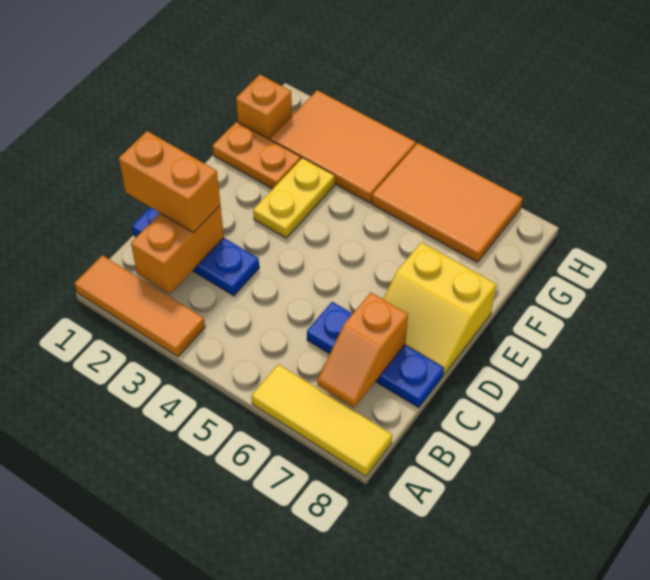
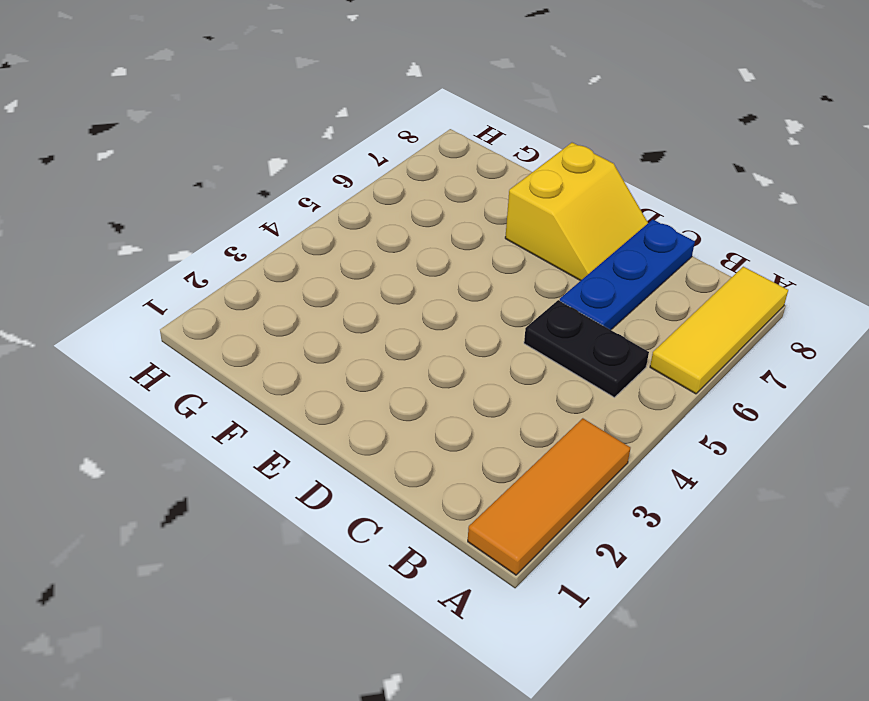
black 1x2 plate [524,300,649,397] -> none
none -> blue 1x3 plate [132,207,259,296]
none -> yellow 1x2 plate [253,158,335,238]
none -> orange 1x2 plate [213,122,301,189]

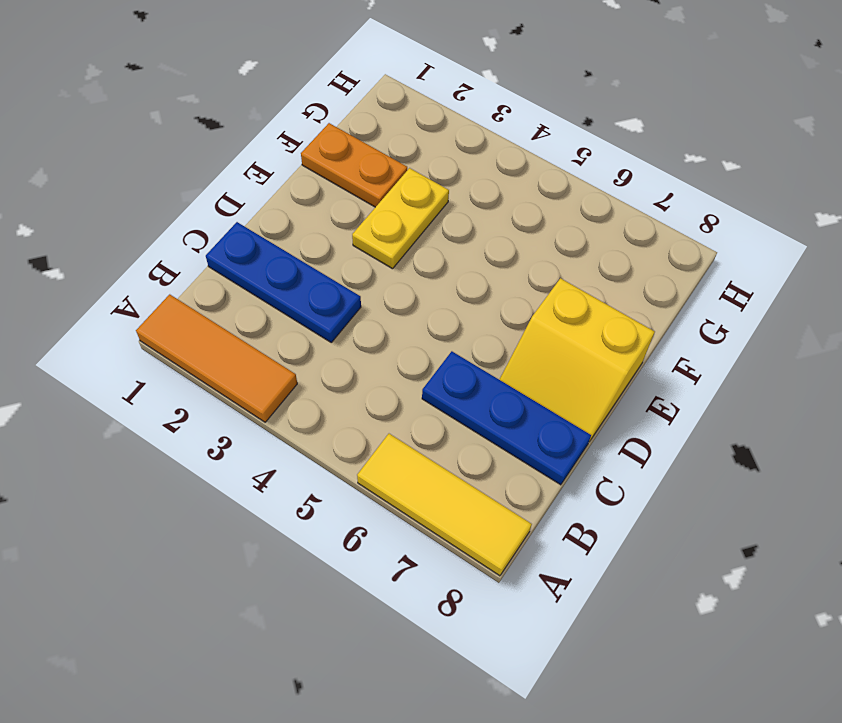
none -> orange 1x1 brick [236,75,292,139]
none -> orange 2x3 tile [270,90,416,203]
none -> orange 2x3 tile [372,143,523,262]

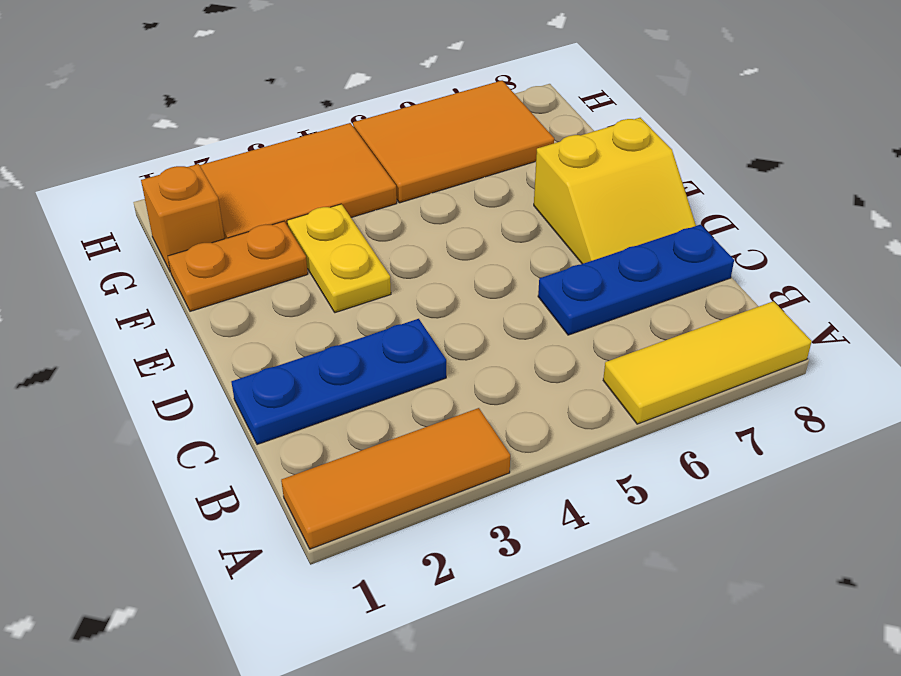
none -> orange 1x2 brick [131,206,224,294]
none -> orange 1x2 slope [317,293,408,408]
none -> orange 1x2 brick [119,131,220,232]

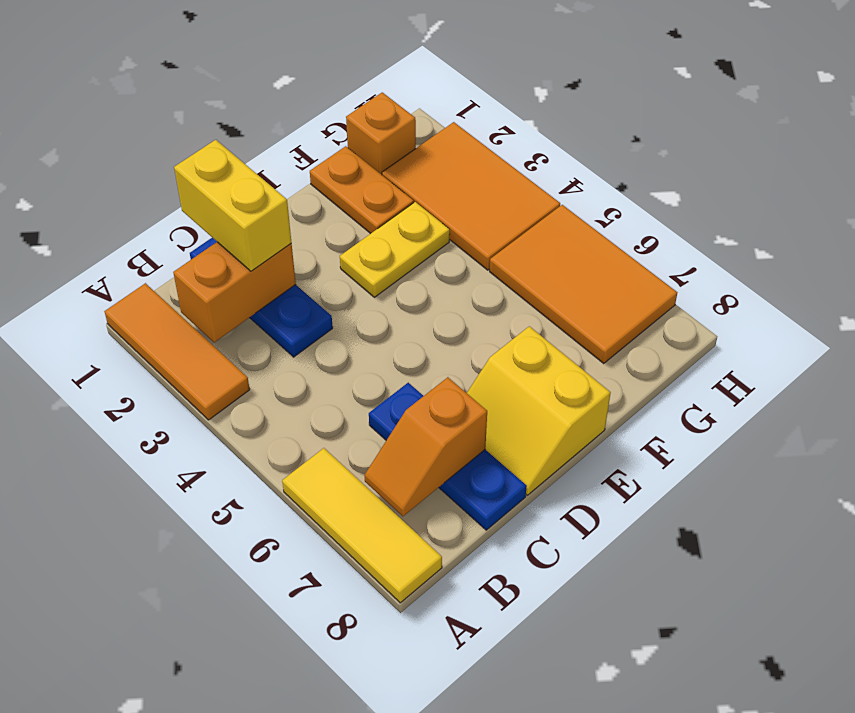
yellow 1x2 brick [174,140,292,271] -> orange 1x2 brick [119,131,220,232]

